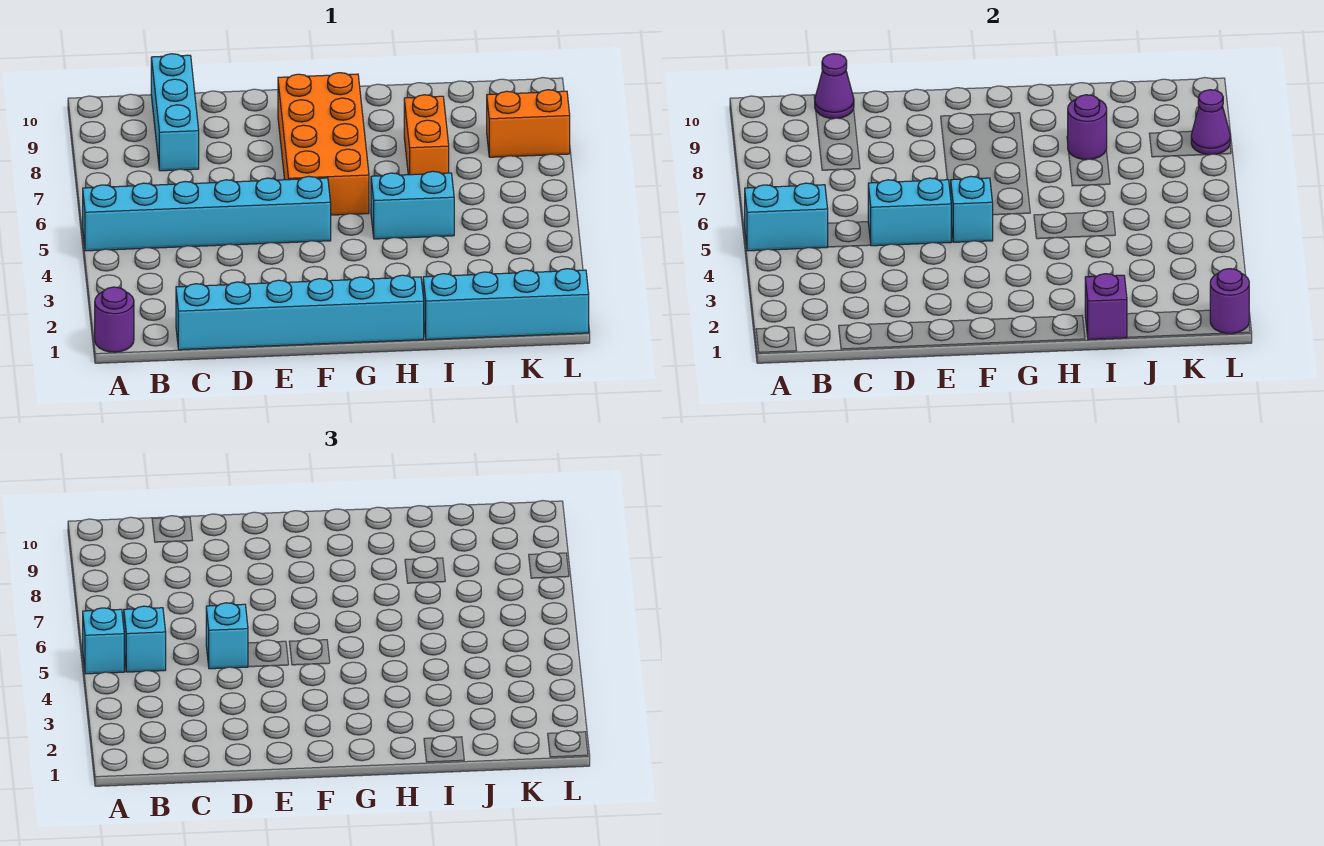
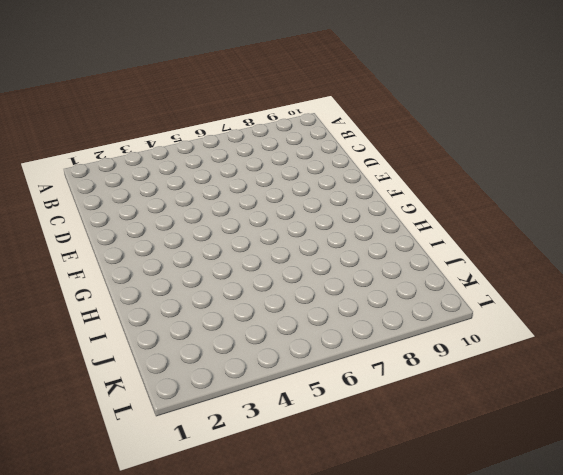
none -> purple 1x1 round brick [95,287,134,352]
none -> cyan 1x6 brick [83,176,331,251]
none -> cyan 1x6 brick [176,275,424,350]

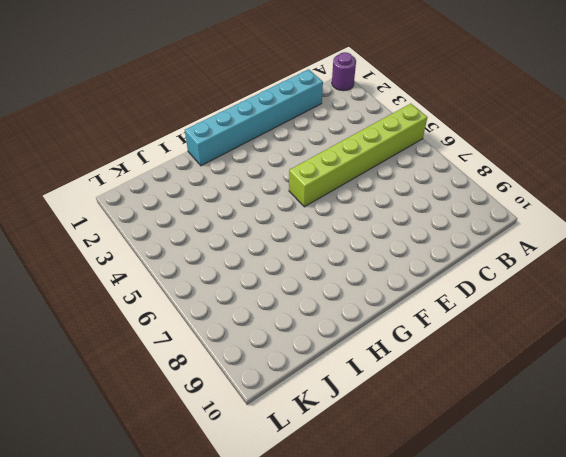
lime 1x6 brick [289,104,427,207] -> cyan 1x6 brick [83,176,331,251]
none -> cyan 1x3 brick [151,54,199,171]
none -> orange 2x4 brick [278,73,369,215]
none -> cyan 1x2 brick [371,171,454,239]

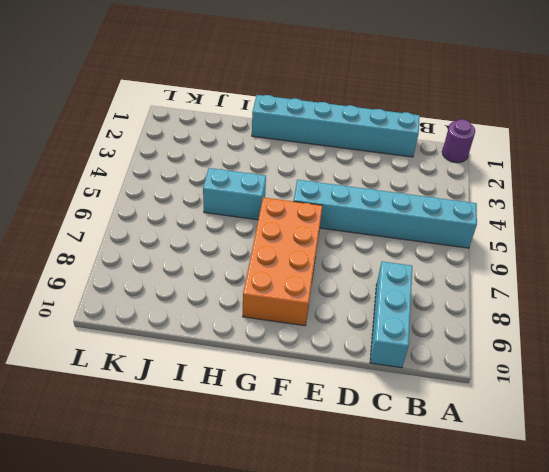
none -> cyan 1x4 brick [423,269,589,340]
none -> orange 1x2 brick [404,95,449,175]
none -> orange 1x2 brick [487,90,570,157]

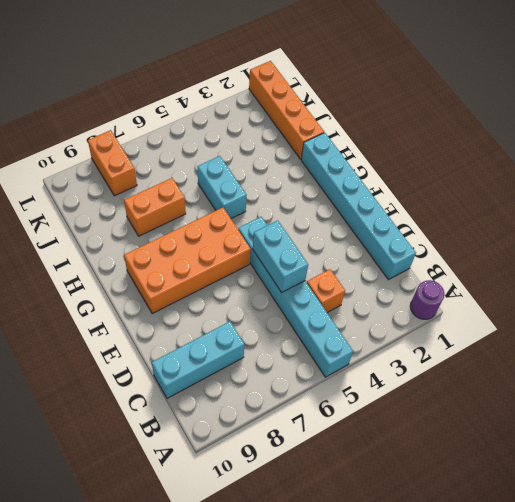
orange 1x1 brick [307,269,345,313] -> none
orange 1x4 brick [249,61,324,159] -> cyan 1x4 brick [423,269,589,340]
none -> cyan 1x2 brick [745,183,828,251]
none -> purple 1x1 cone [815,54,854,119]
none -> cyan 1x1 brick [951,176,993,242]

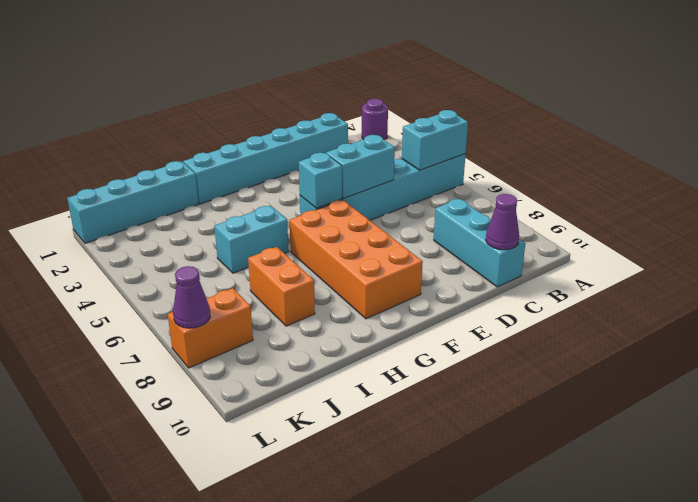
none -> purple 1x1 brick [1085,274,1127,340]
none -> purple 1x1 round brick [1068,95,1107,160]
none -> purple 1x1 round brick [1210,269,1249,334]

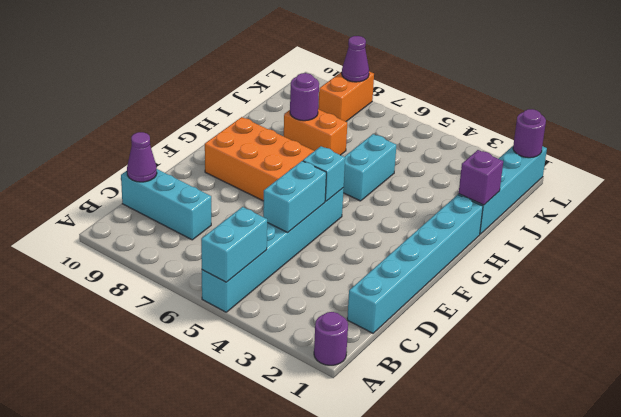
none -> cyan 1x1 brick [83,608,125,674]
none -> cyan 1x1 brick [124,606,166,672]
none -> cyan 1x1 brick [206,603,248,669]

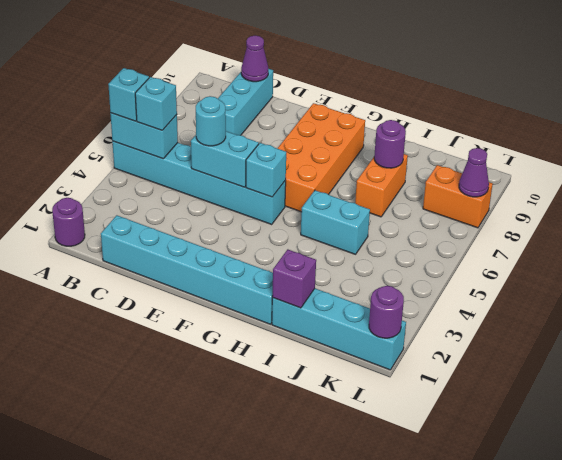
cyan 1x1 round brick [196,96,226,146] -> cyan 1x1 brick [206,603,248,669]

